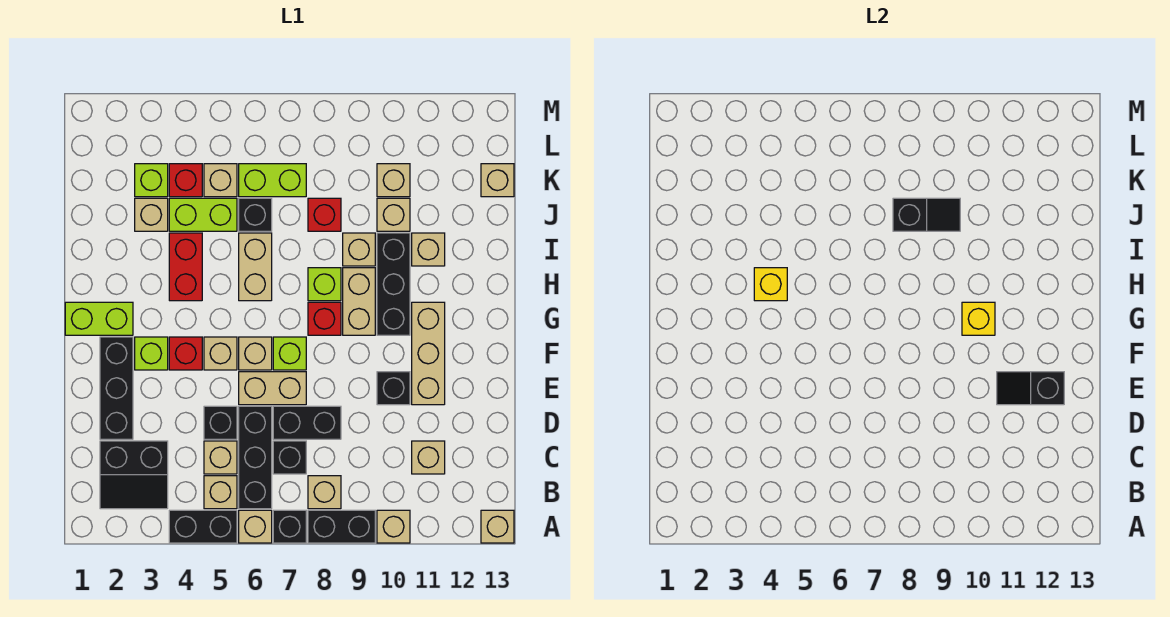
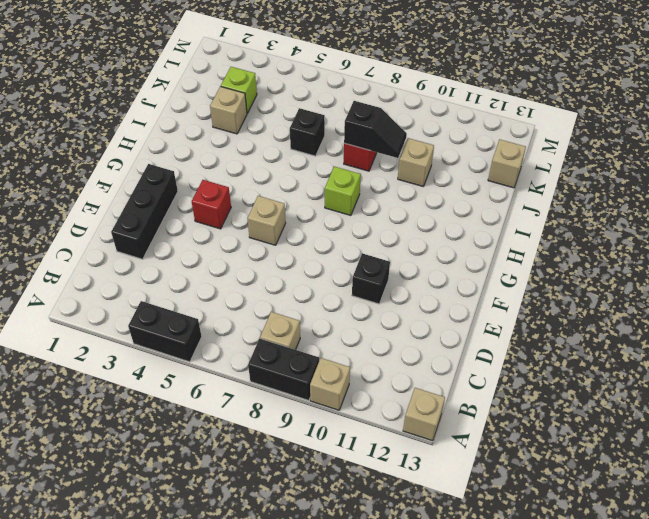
none -> tan 1x1 brick [239,510,272,543]
none -> black 1x1 brick [273,510,306,543]
none -> black 2x2 slope [100,441,168,509]
none -> tan 1x1 brick [204,476,237,509]

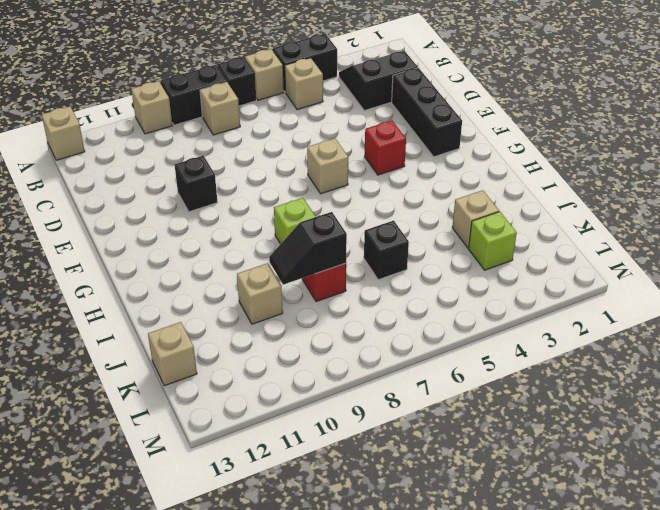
none -> black 1x3 brick [239,406,272,509]
none -> tan 1x1 brick [204,441,237,474]
none -> black 1x1 brick [273,441,306,474]
none -> tan 1x1 brick [412,441,445,474]

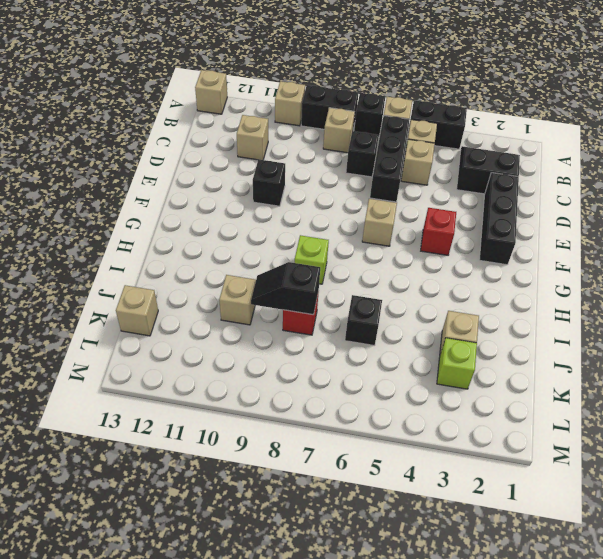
none -> black 1x1 brick [204,406,237,439]
none -> black 1x2 brick [273,406,341,439]
none -> tan 1x2 brick [239,372,306,405]
none -> tan 1x3 brick [412,302,445,405]

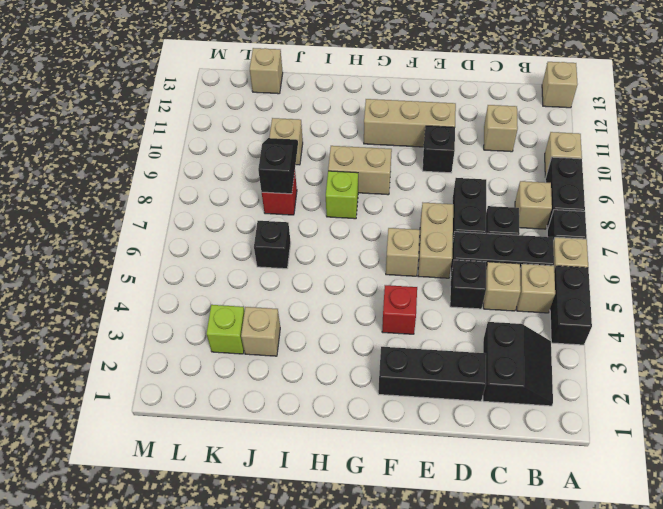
none -> lime 1x1 brick [135,337,168,370]
none -> tan 1x1 brick [204,337,237,370]
none -> lime 1x1 brick [273,337,306,370]
none -> lime 1x2 brick [65,302,133,335]

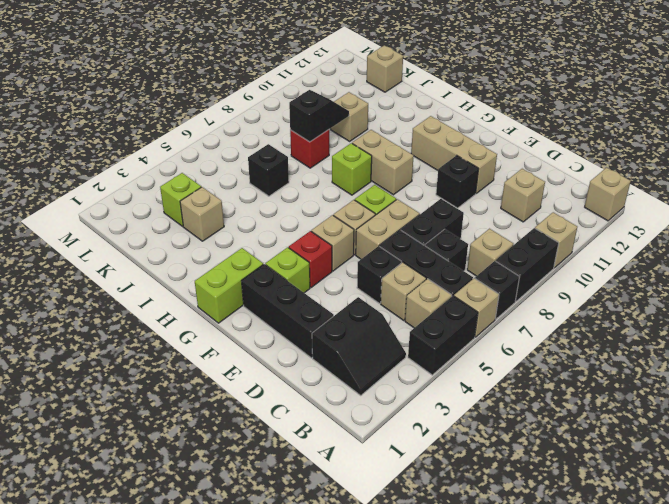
none -> red 1x1 brick [308,302,341,335]
none -> black 1x3 brick [377,233,410,335]
none -> red 1x2 brick [169,233,202,301]
none -> tan 1x2 brick [239,233,272,301]

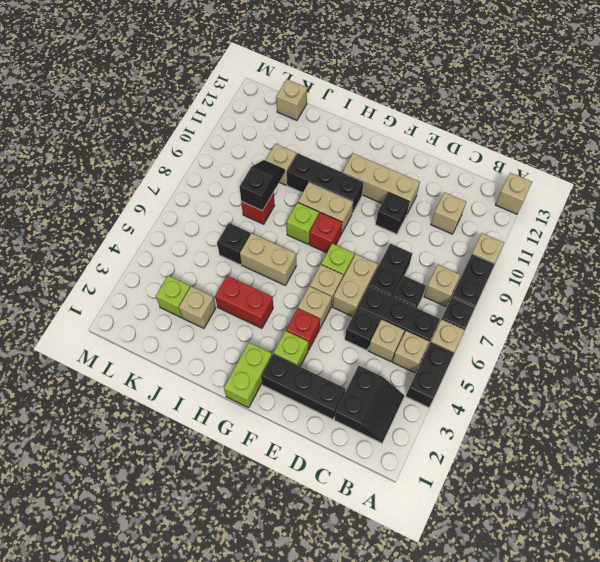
none -> tan 1x1 brick [343,233,375,266]
none -> tan 1x1 brick [412,233,445,266]
none -> lime 1x2 brick [169,198,237,231]
none -> red 1x1 brick [169,164,202,197]

